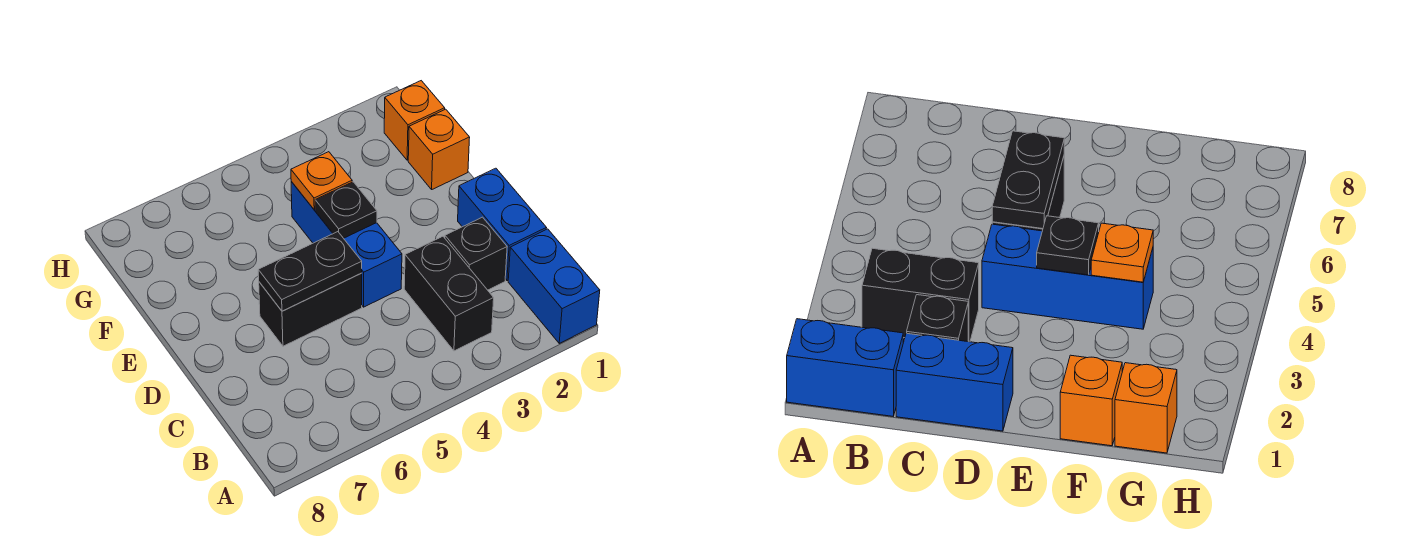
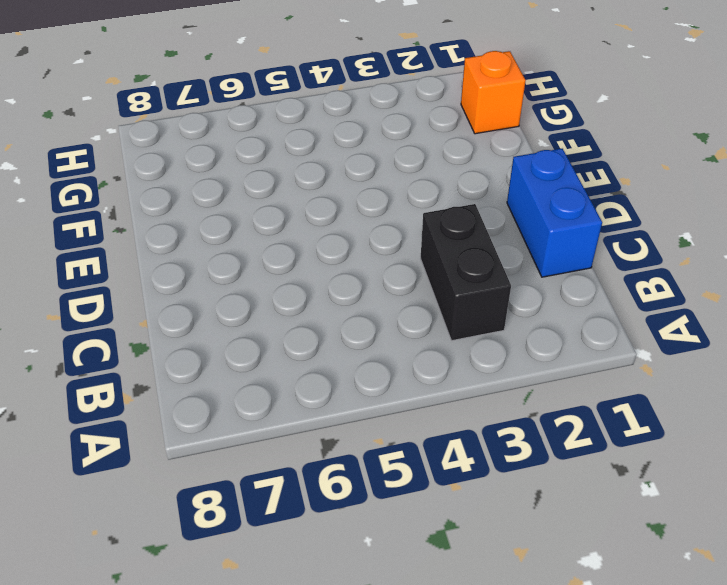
none -> blue 1x2 brick [508,229,600,343]
none -> black 1x1 brick [445,217,507,290]

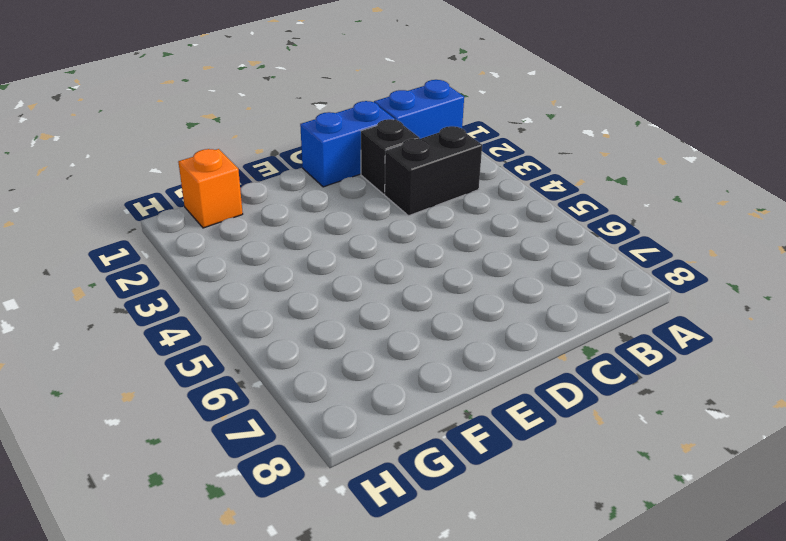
none -> blue 1x3 brick [291,182,402,307]
none -> black 1x2 brick [259,273,362,346]

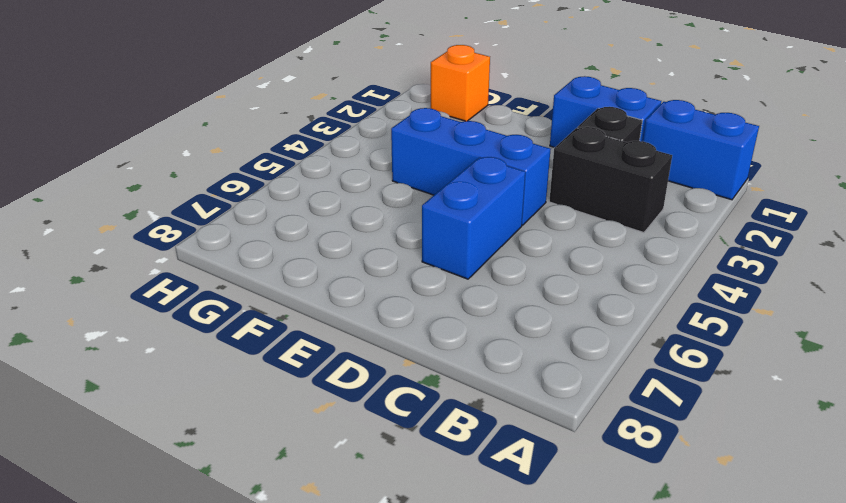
blue 1x2 brick [422,157,525,279] -> black 1x2 brick [259,273,362,346]
none -> orange 1x1 brick [408,109,470,189]
none -> black 1x2 plate [258,232,362,311]

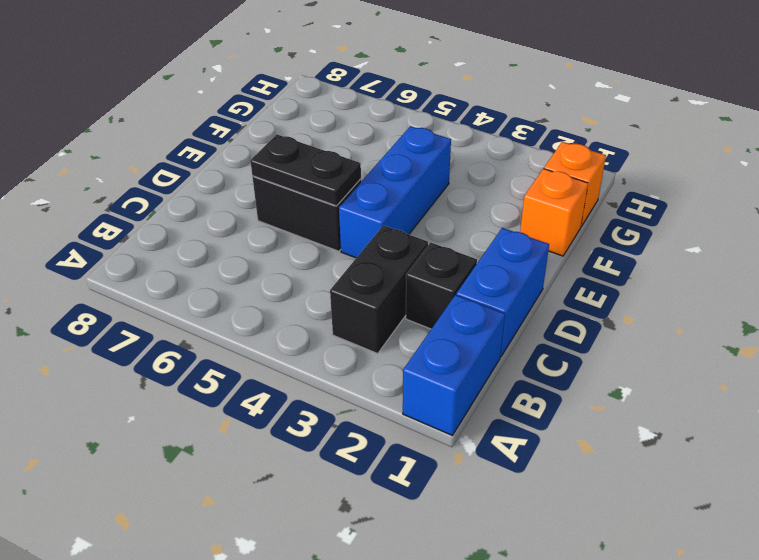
none -> black 1x1 plate [315,182,377,238]
none -> orange 1x1 plate [291,152,352,210]

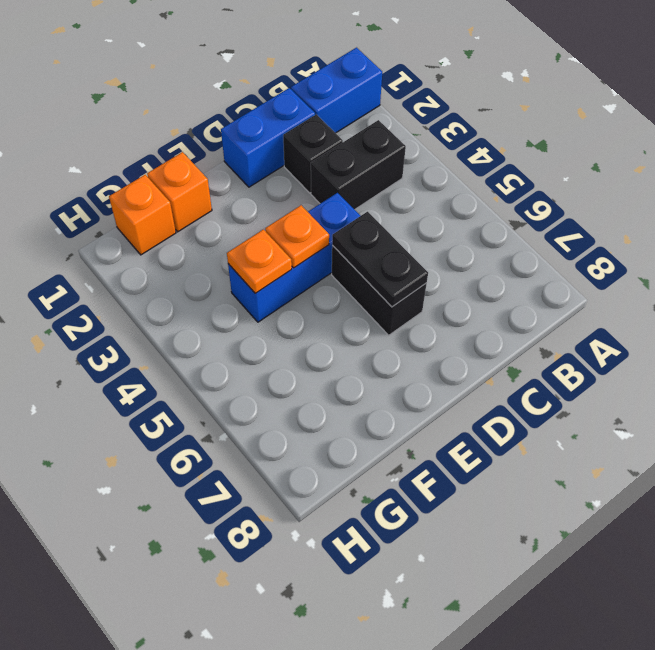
orange 1x1 plate [265,205,329,268] -> black 1x1 plate [315,182,377,238]

